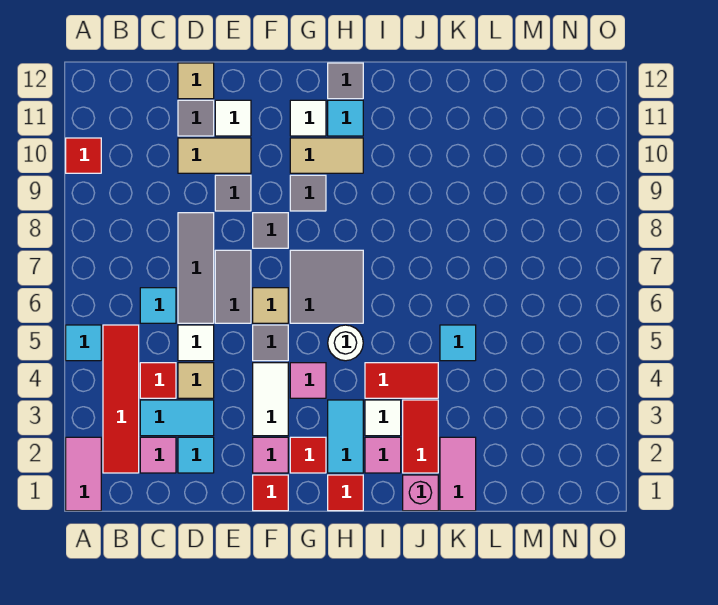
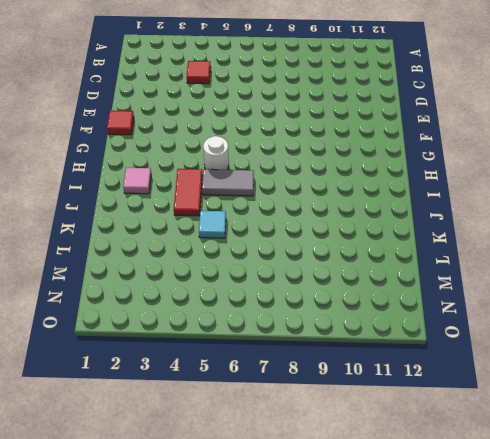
grey 1x2 tile [202,169,254,196] -> grey 1x2 tile moved to [215,250,251,323]
none -> pink 1x2 tile [66,437,101,511]
none -> cyan 1x1 tile [66,325,101,361]
none -> red 1x1 tile [66,138,101,173]
none -> red 1x4 tile [103,325,139,473]

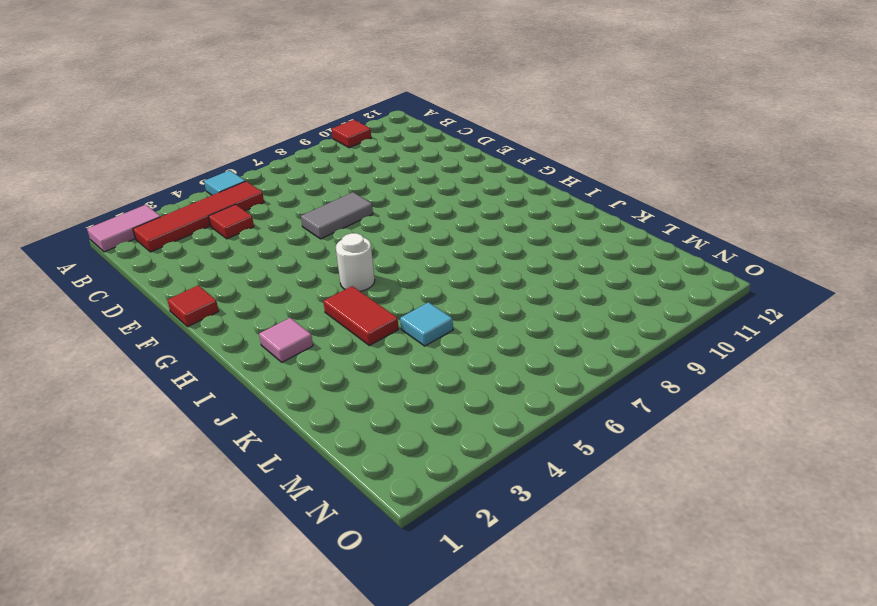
none -> pink 1x1 tile [140,437,176,473]
none -> cyan 1x2 tile [140,400,214,436]
none -> cyan 1x1 tile [140,288,176,323]
none -> cyan 1x1 tile [178,437,214,473]

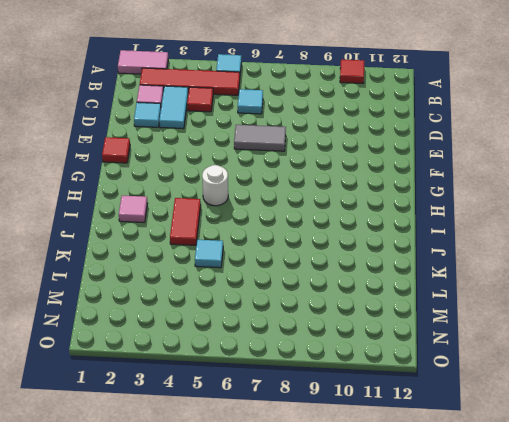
none -> tan 1x1 tile [178,363,214,398]
none -> white 1x1 tile [178,325,214,361]
none -> grey 1x3 tile [178,213,214,323]
none -> tan 1x2 tile [178,138,251,173]

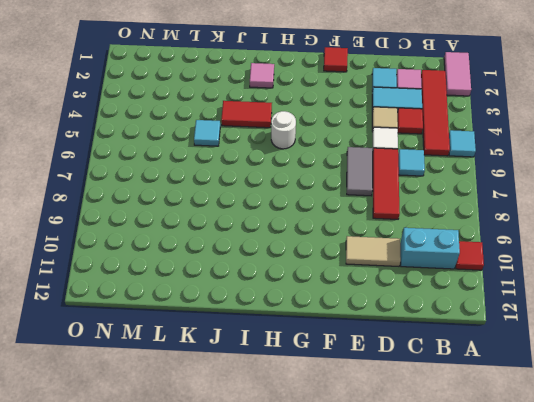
cyan 1x2 brick [400,228,460,269] -> none
red 1x3 tile [372,148,400,219] -> grey 1x3 tile [178,213,214,323]
none -> grey 1x1 tile [178,100,214,136]
none -> tan 1x1 tile [178,63,214,99]
none -> grey 1x1 tile [215,175,251,211]
none -> white 1x1 tile [215,100,251,136]

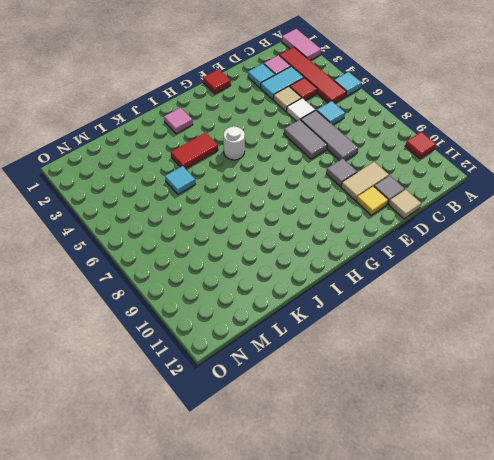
yellow 1x1 tile [356,186,388,215] -> white 1x1 tile [215,100,251,136]
none -> pink 1x1 tile [253,437,288,473]
none -> white 1x2 tile [253,363,288,436]
none -> grey 1x1 tile [253,325,288,361]
none -> tan 1x1 tile [253,288,288,323]

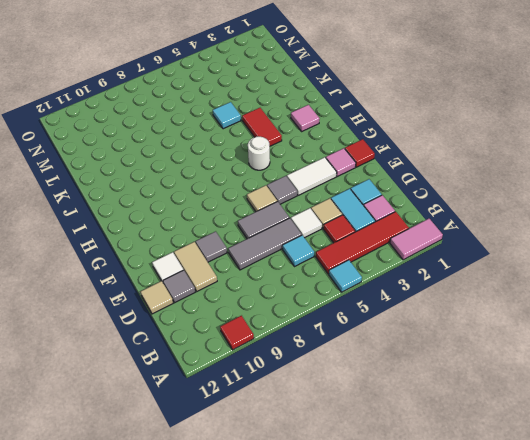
none -> grey 1x1 tile [253,213,288,248]
none -> red 1x1 tile [290,437,326,473]
none -> pink 1x1 tile [290,363,326,398]
none -> grey 2x2 tile [290,250,363,323]

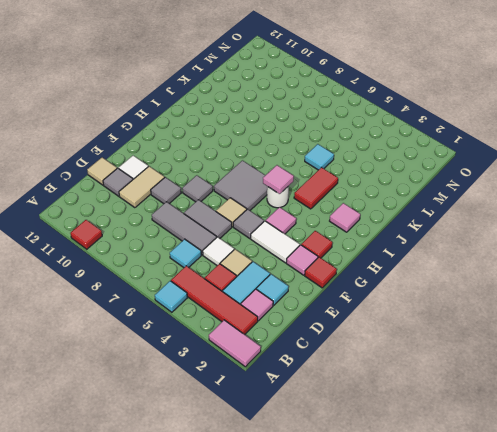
pink 1x1 tile [263,165,294,194] -> none
none -> grey 1x1 tile [290,175,326,211]
none -> tan 1x2 tile [290,138,363,173]
none -> white 1x1 tile [290,100,326,136]
none -> red 1x1 tile [328,475,363,511]

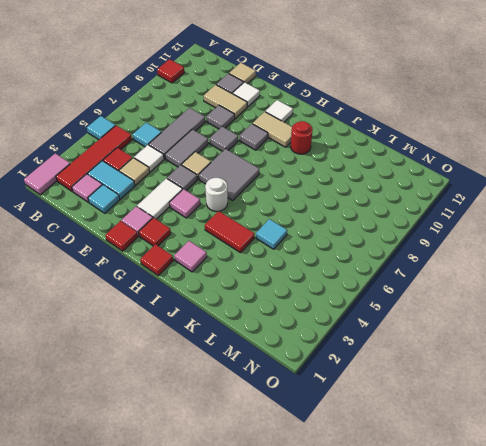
red 1x1 round brick [291,121,313,154] -> none
none -> cyan 1x2 tile [328,400,363,473]
none -> cyan 1x1 tile [328,100,363,136]
none -> grey 1x1 tile [328,63,363,99]
none -> white 1x1 tile [365,400,401,436]

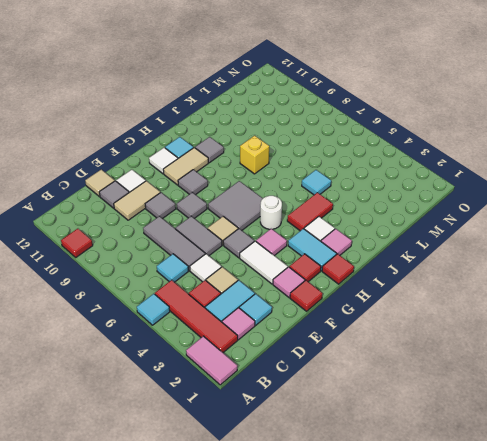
grey 1x1 tile [195,137,224,163] -> grey 1x1 tile moved to [328,63,363,99]
yellow 1x1 brick [240,136,269,174] -> none
none -> pink 1x1 brick [403,475,438,511]
none -> red 1x2 tile [403,400,438,473]
none -> pink 1x2 tile [440,437,476,511]

